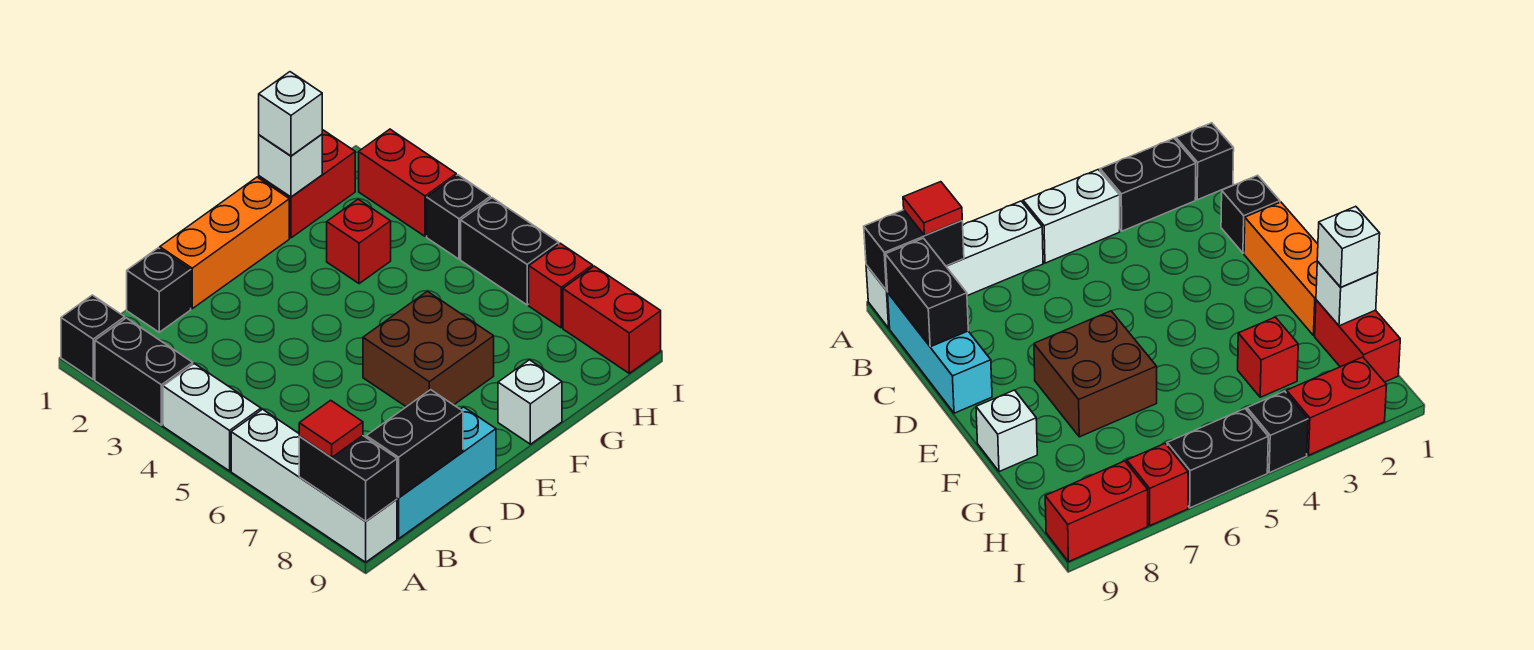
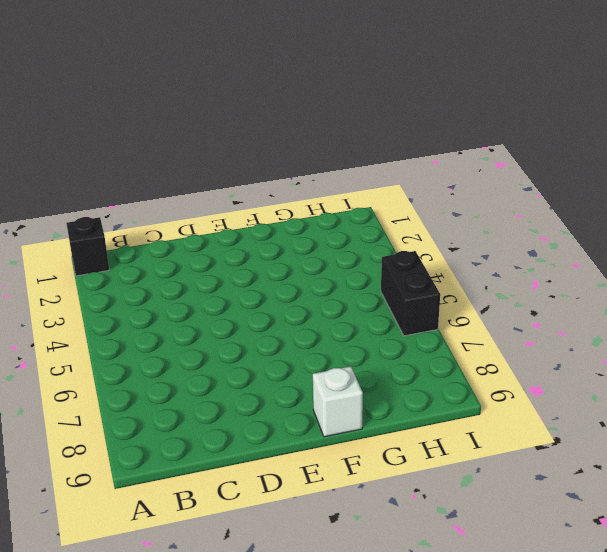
none -> black 1x2 brick [95,318,193,425]
none -> white 1x2 brick [163,364,261,471]
none -> white 1x4 brick [231,409,397,562]

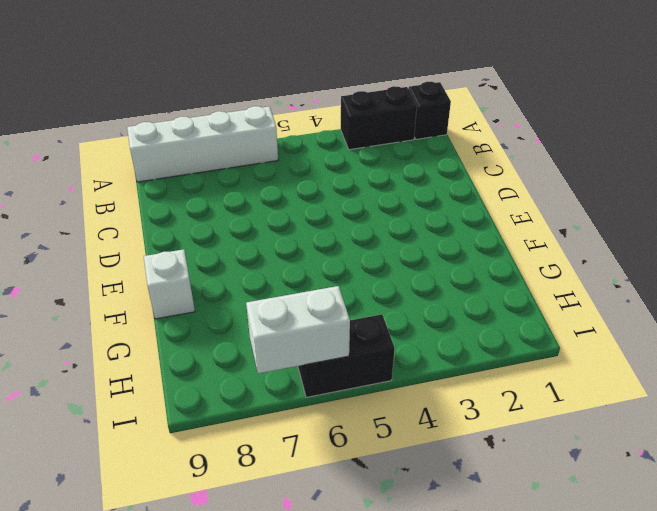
white 1x2 brick [246,286,350,374] -> white 1x2 brick moved to [163,364,261,471]
none -> cyan 1x3 brick [397,407,496,539]
none -> black 1x1 brick [127,248,191,332]
none -> orange 1x3 brick [160,177,289,309]

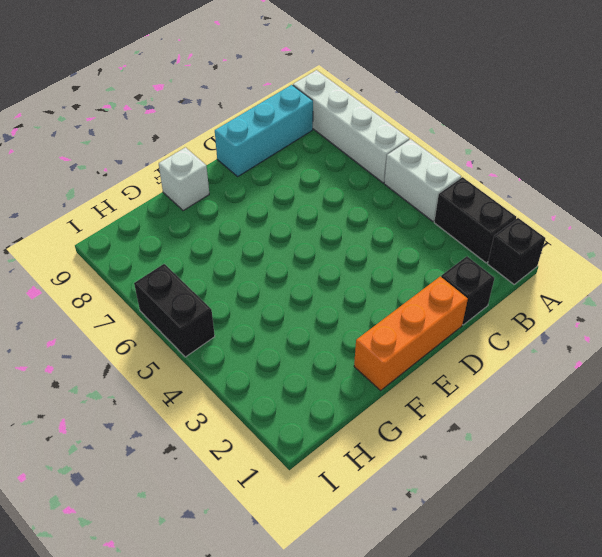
none -> brown 2x2 brick [363,291,494,407]
none -> red 1x2 brick [259,130,355,238]
none -> red 1x1 brick [327,199,391,284]

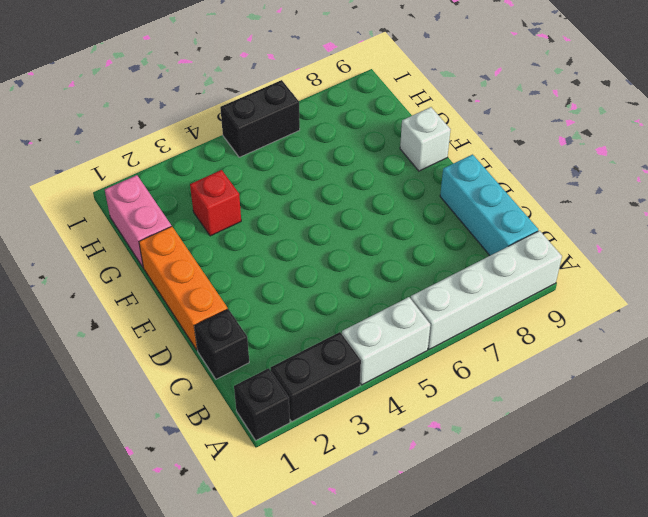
pink 1x2 brick [105,175,171,267] -> red 1x2 brick [259,130,355,238]
none -> brown 2x2 brick [363,291,494,407]
none -> red 1x2 brick [359,129,456,236]
none -> black 1x1 brick [427,175,490,259]

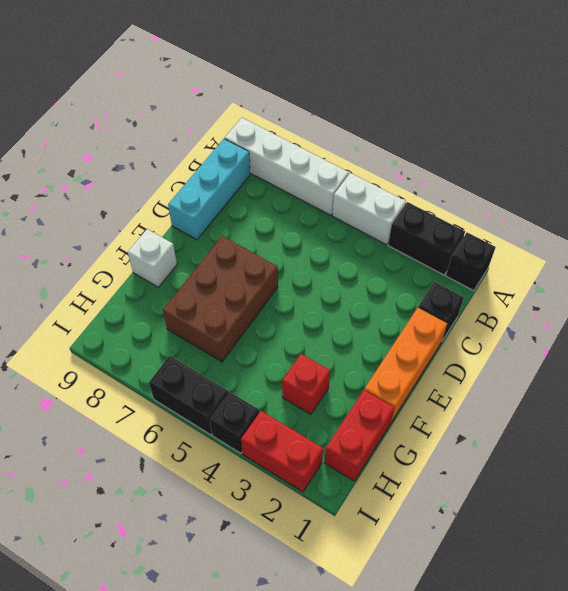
brown 2x3 brick [163,236,278,362] -> brown 2x2 brick [363,291,494,407]
none -> red 1x1 brick [529,243,593,328]
none -> red 1x2 brick [563,266,661,373]
none -> black 1x2 brick [299,436,397,521]

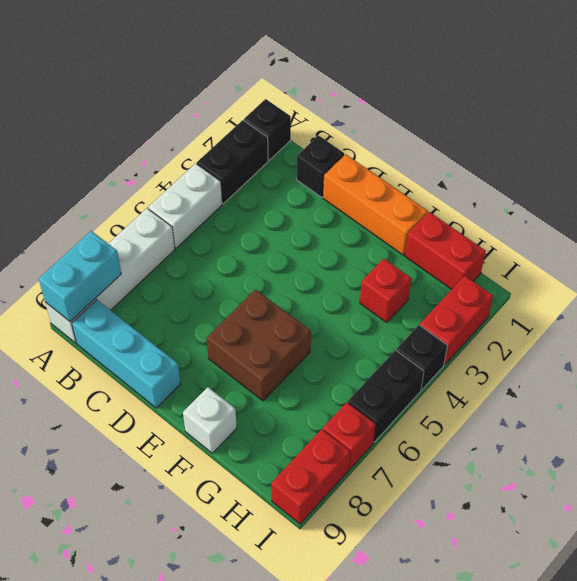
cyan 1x2 brick [39,231,121,322] -> black 1x2 brick [299,436,397,521]
none -> black 1x2 brick [366,390,463,498]
none -> white 1x1 brick [259,134,322,197]
none -> red 1x1 tile [299,400,363,458]

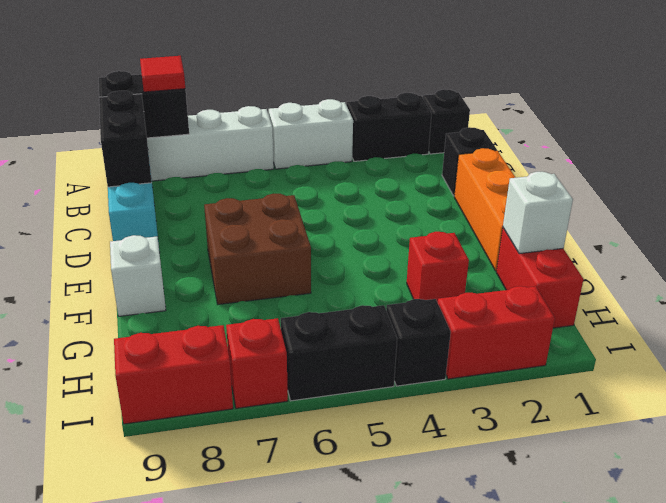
none -> white 1x1 brick [259,72,322,156]

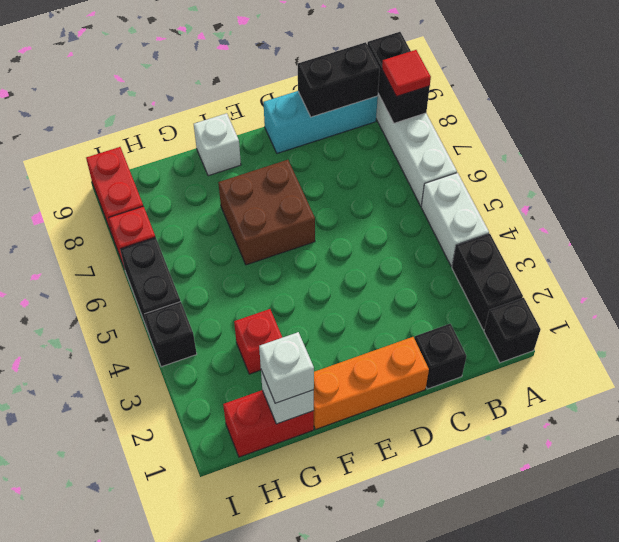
none -> red 1x2 brick [359,129,456,236]

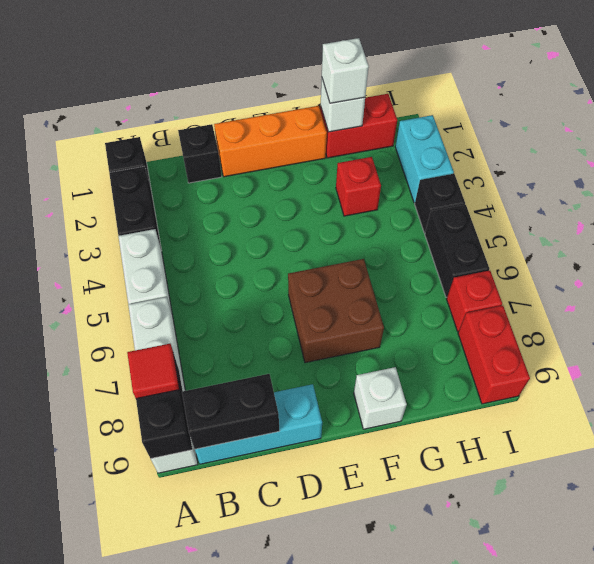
cyan 1x2 brick [395,115,454,203] -> red 1x2 brick [359,129,456,236]

